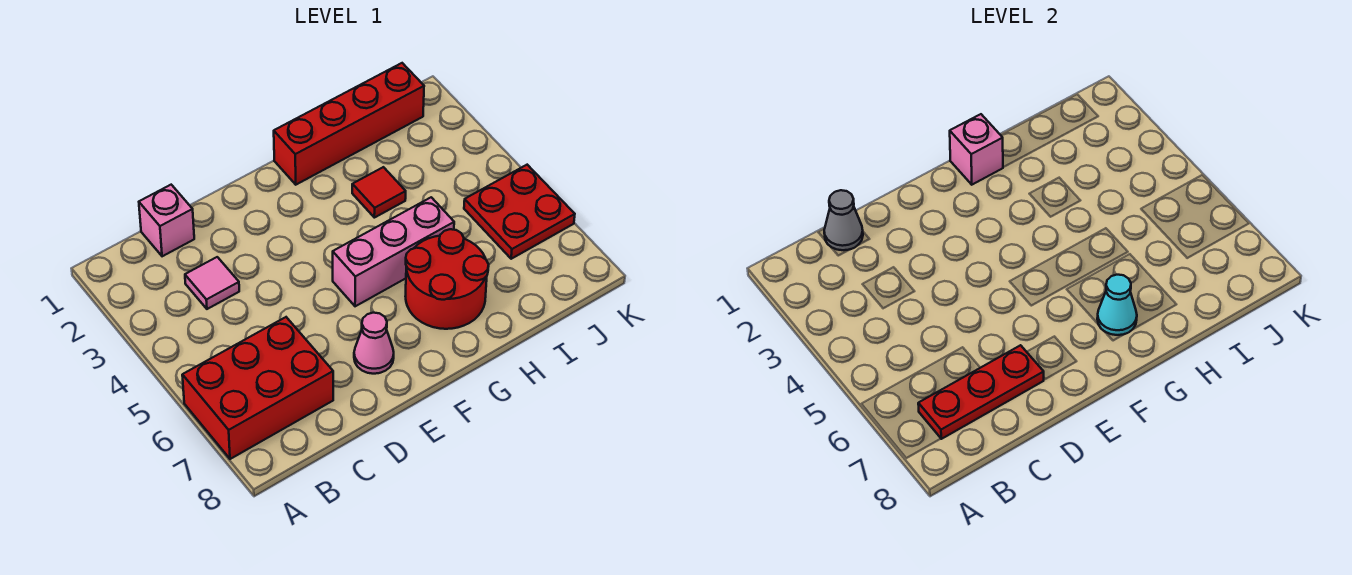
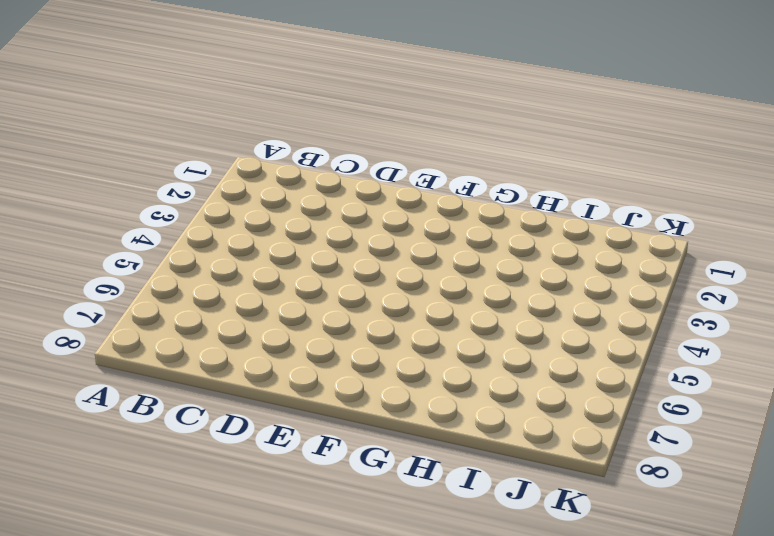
none -> red 2x3 brick [182,317,333,459]
none -> pink 1x1 brick [139,185,194,256]
none -> pink 1x1 tile [185,257,239,309]

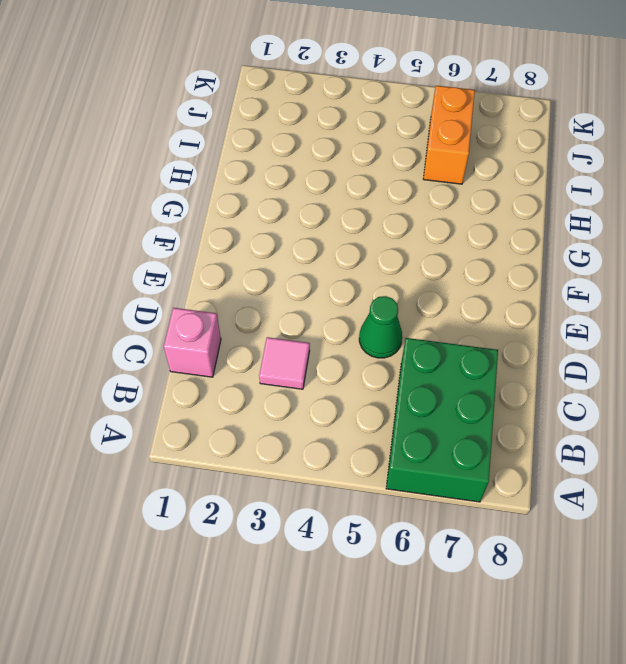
green 2x3 brick [386,338,498,502] -> red 2x3 brick [182,317,333,459]
green 1x1 cone [359,296,402,358] -> none
orange 1x2 brick [423,86,475,184] -> red 2x2 plate [464,165,575,259]
none -> pink 1x1 cone [354,313,394,374]
none -> pink 1x3 brick [333,197,454,306]
none -> red 1x4 brick [274,63,424,185]

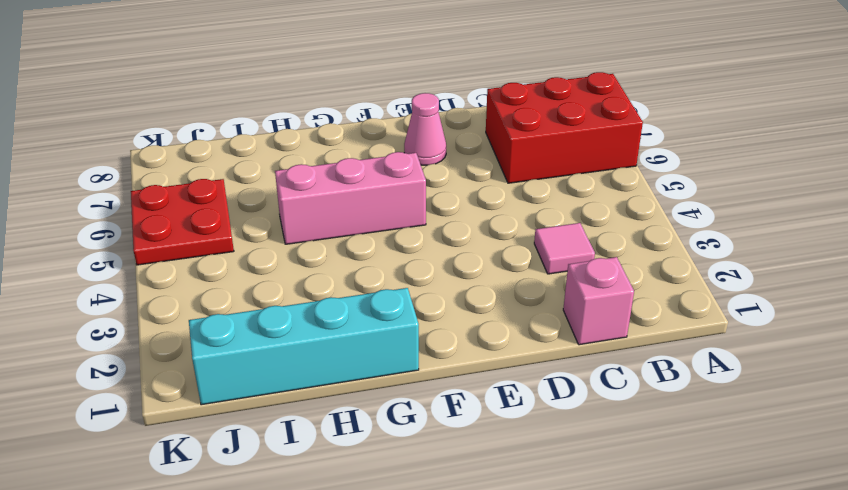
cyan 1x4 brick [189,288,419,405] -> red 1x4 brick [274,63,424,185]
none -> red 2x2 round brick [405,229,489,329]
none -> red 1x1 tile [352,167,406,218]
none -> red 1x3 plate [918,345,1044,439]

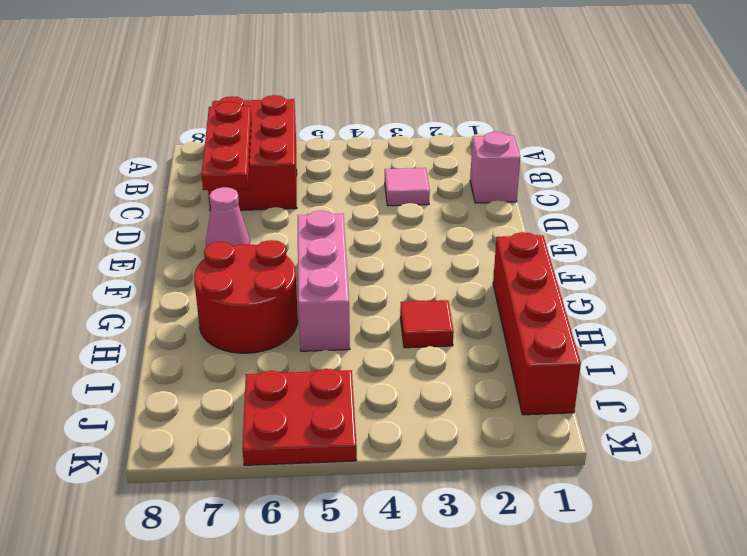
none -> grey 1x1 cone [824,190,863,250]
none -> pink 1x1 brick [950,114,1003,185]
none -> cyan 1x1 cone [1097,275,1137,335]

